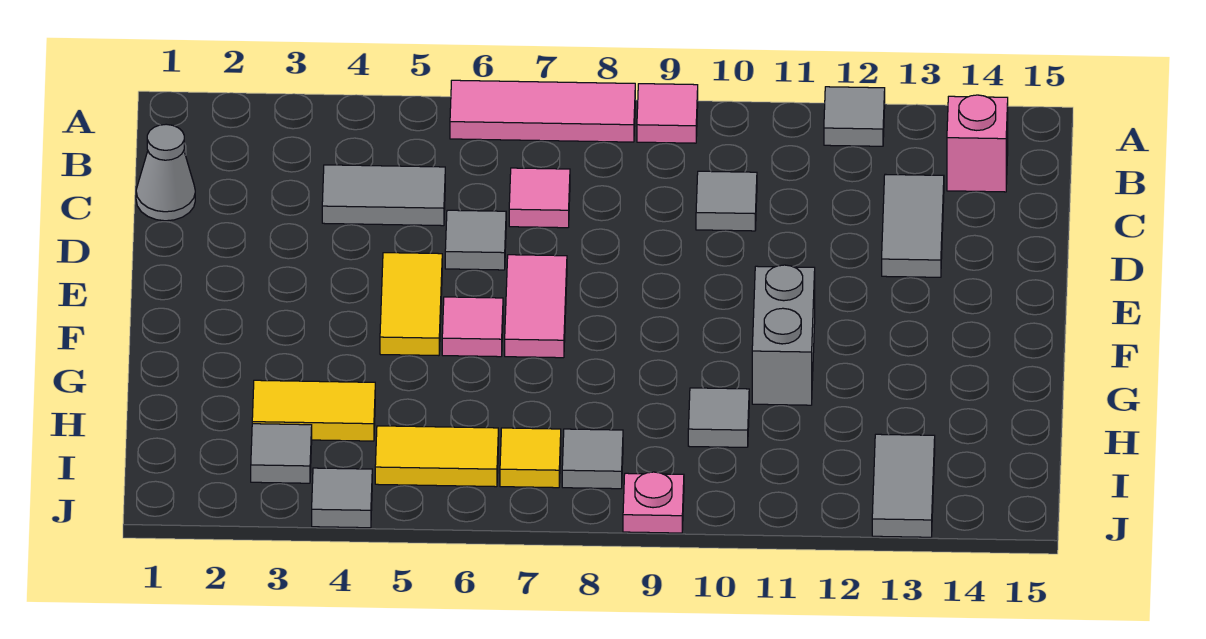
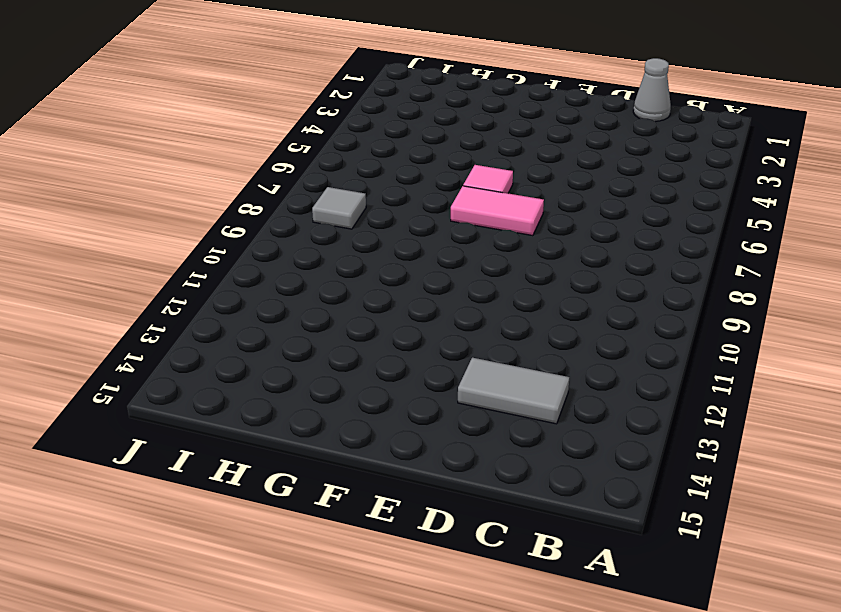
none -> pink 1x3 tile [450,80,635,142]
none -> pink 1x1 tile [637,84,698,143]
none -> grey 1x1 tile [824,87,885,146]

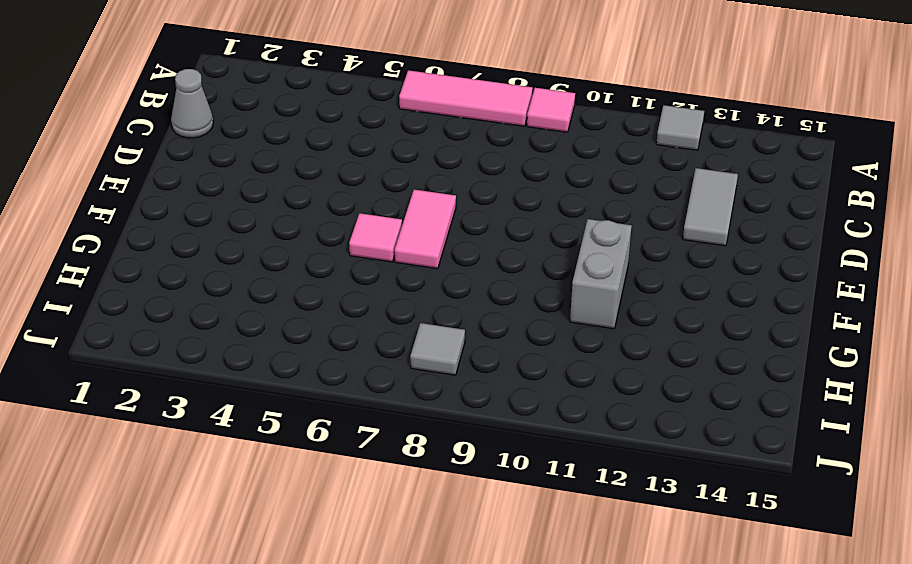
none -> pink 1x1 brick [947,95,1008,192]
none -> grey 1x2 tile [322,165,445,226]
none -> pink 1x1 tile [509,168,570,228]

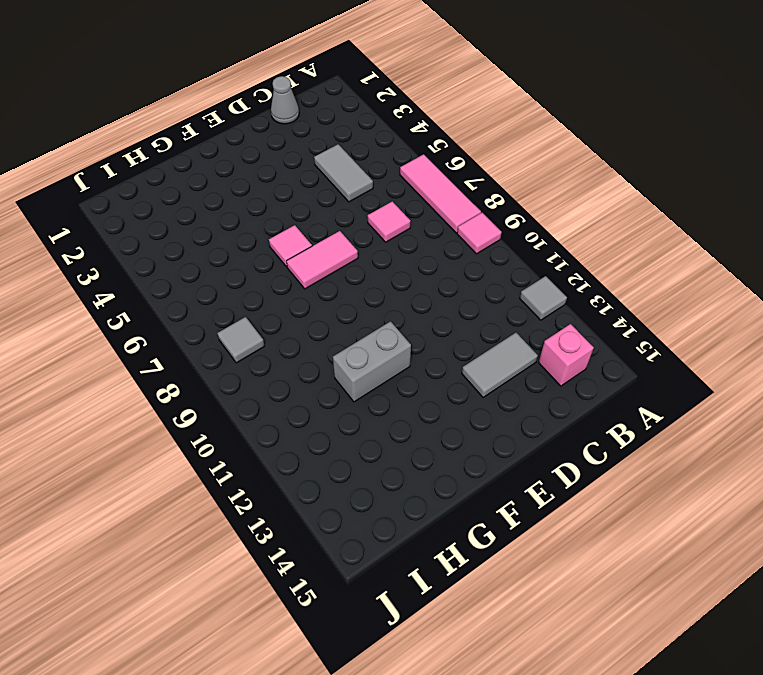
none -> grey 1x1 tile [696,171,757,231]
none -> grey 1x1 tile [445,210,506,270]
none -> yellow 1x2 tile [380,253,442,356]

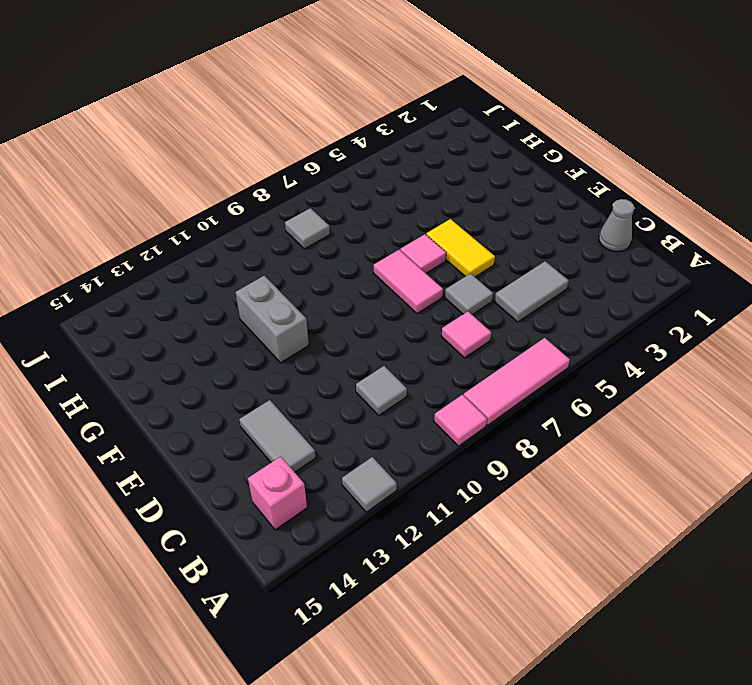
none -> yellow 1x2 tile [252,380,375,441]
none -> grey 1x1 tile [688,388,749,447]
none -> grey 1x1 tile [251,424,312,483]

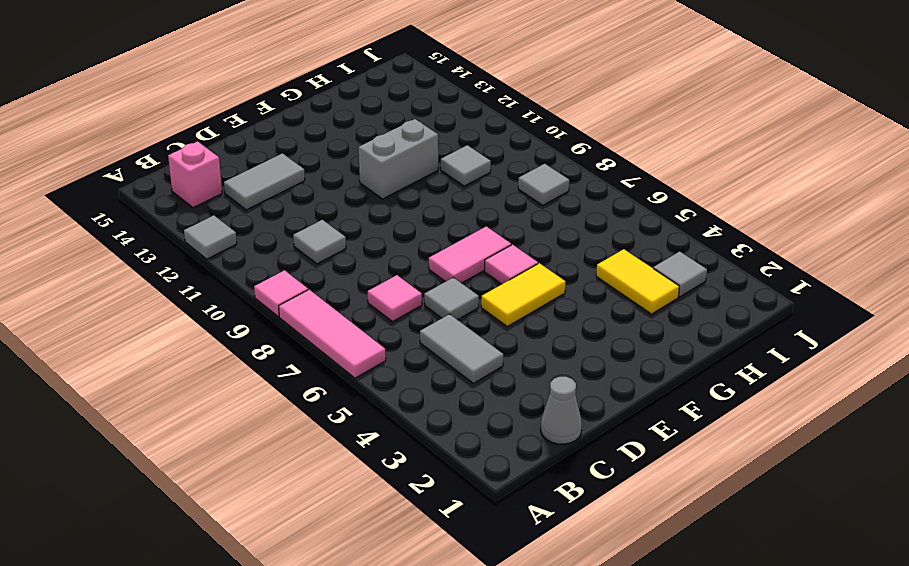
none -> yellow 1x2 tile [375,426,498,487]
none -> yellow 1x1 tile [500,428,561,488]
none -> grey 1x2 tile [872,434,935,537]

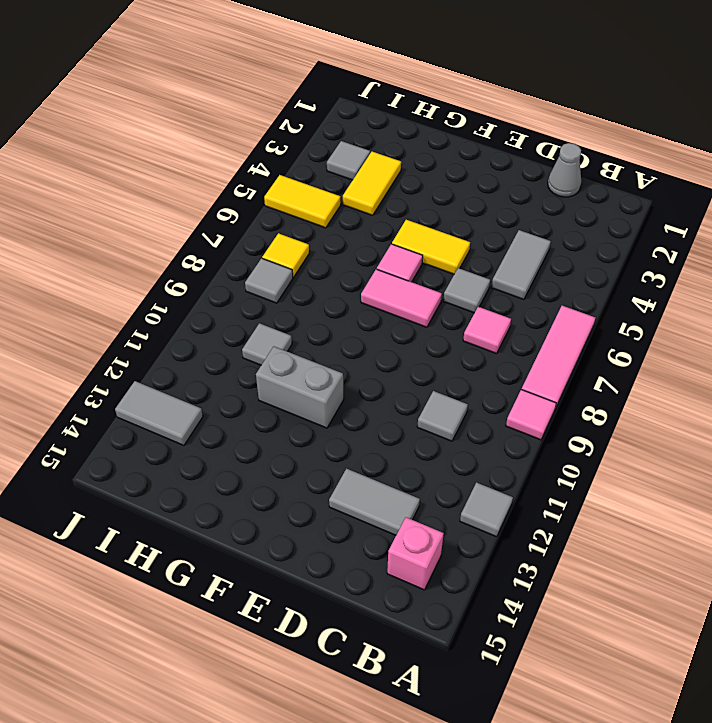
yellow 1x2 tile [264,175,341,228] -> yellow 1x2 tile turned to [375,426,498,487]
none -> grey 1x1 tile [312,468,372,528]
none -> pink 1x1 plate [623,472,684,533]

